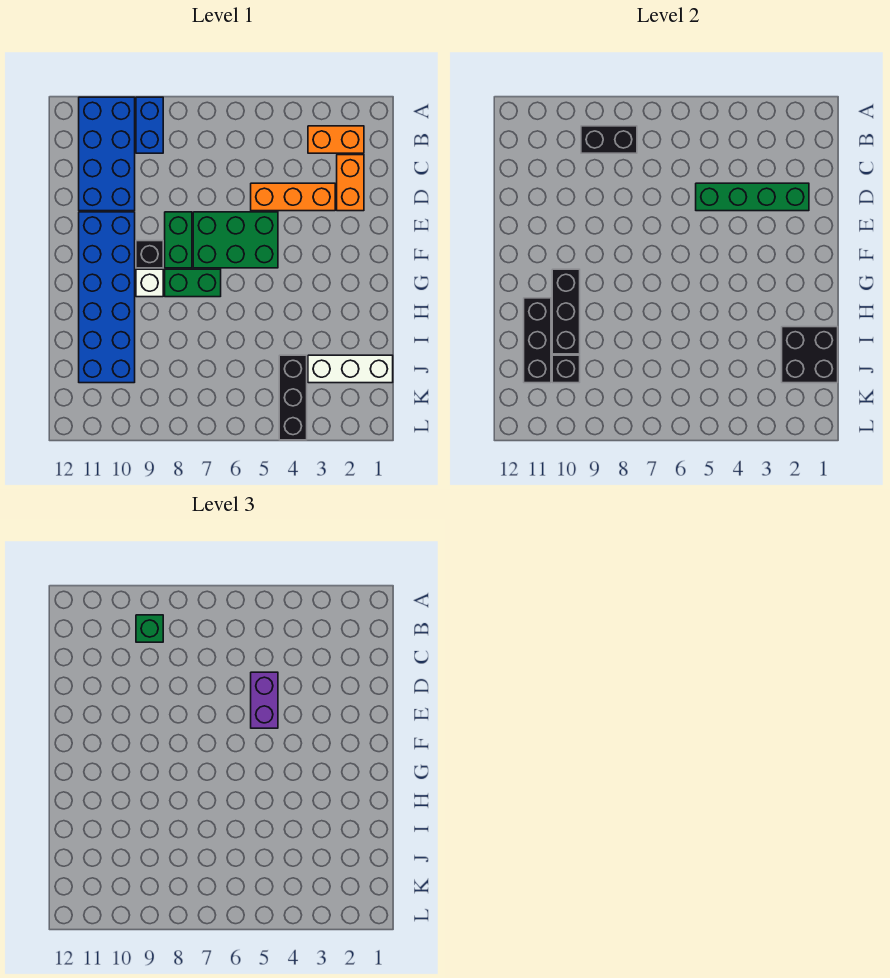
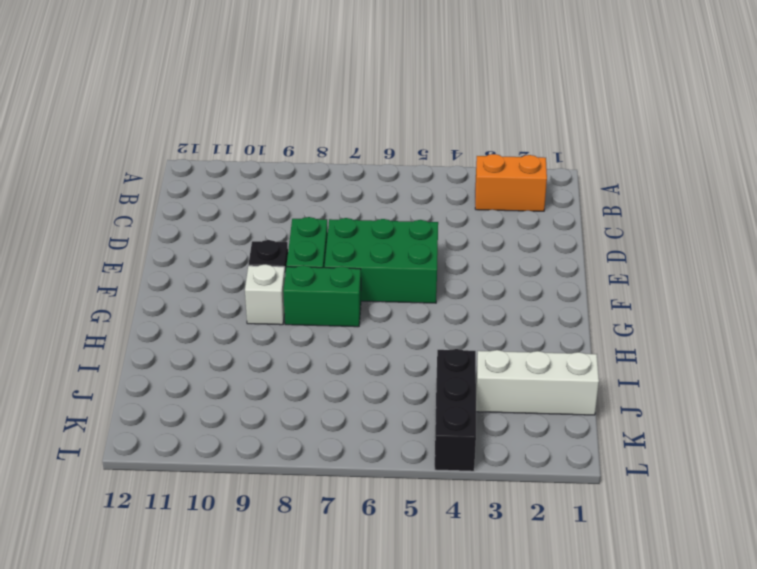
none -> blue 1x2 brick [136,97,163,153]
none -> blue 2x4 brick [79,97,135,211]
none -> orange 1x2 brick [337,155,364,211]

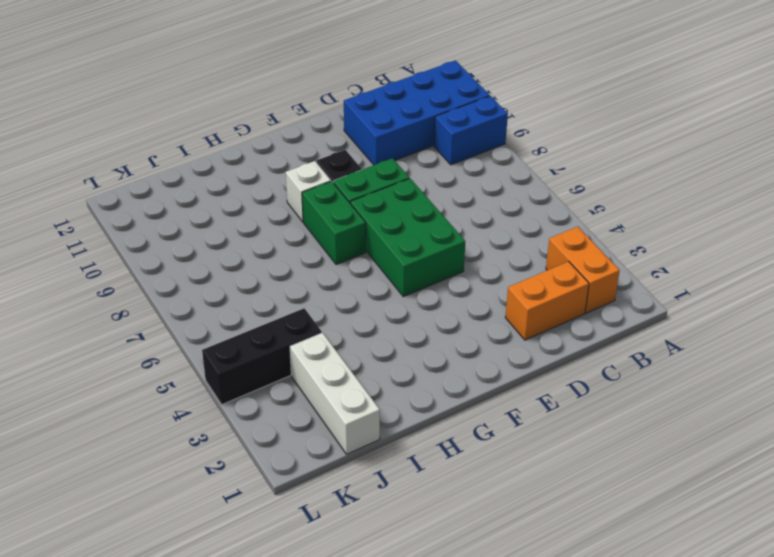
none -> orange 1x3 brick [251,183,335,211]
none -> blue 2x6 brick [79,212,135,383]
none -> black 1x2 brick [581,126,637,153]

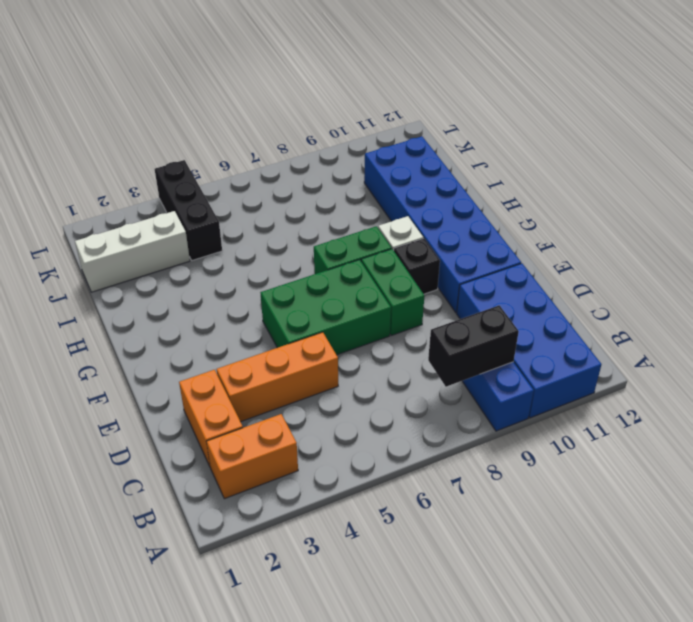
none -> green 1x4 brick [696,183,809,211]
none -> black 1x3 brick [552,269,580,354]
none -> black 1x3 brick [524,298,551,383]

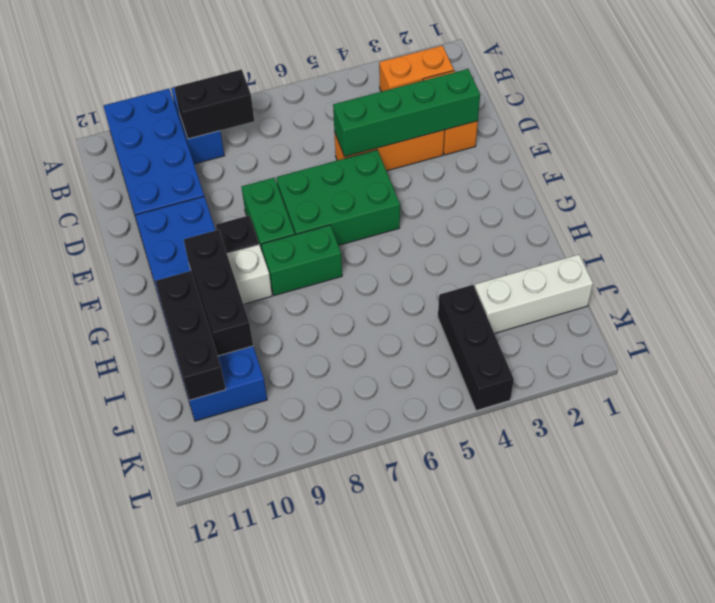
none -> black 2x2 brick [782,327,838,383]
none -> black 1x1 brick [552,355,580,383]
none -> green 1x1 brick [136,615,163,642]

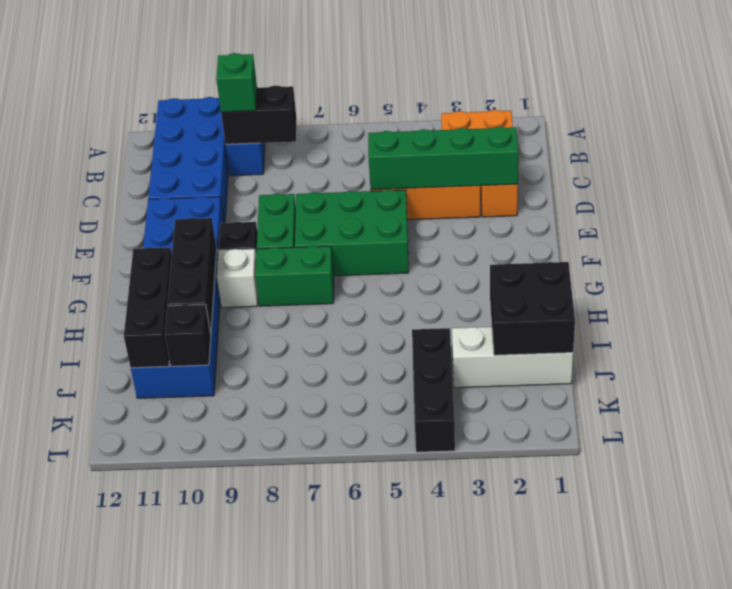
none -> purple 1x2 brick [251,672,278,728]

